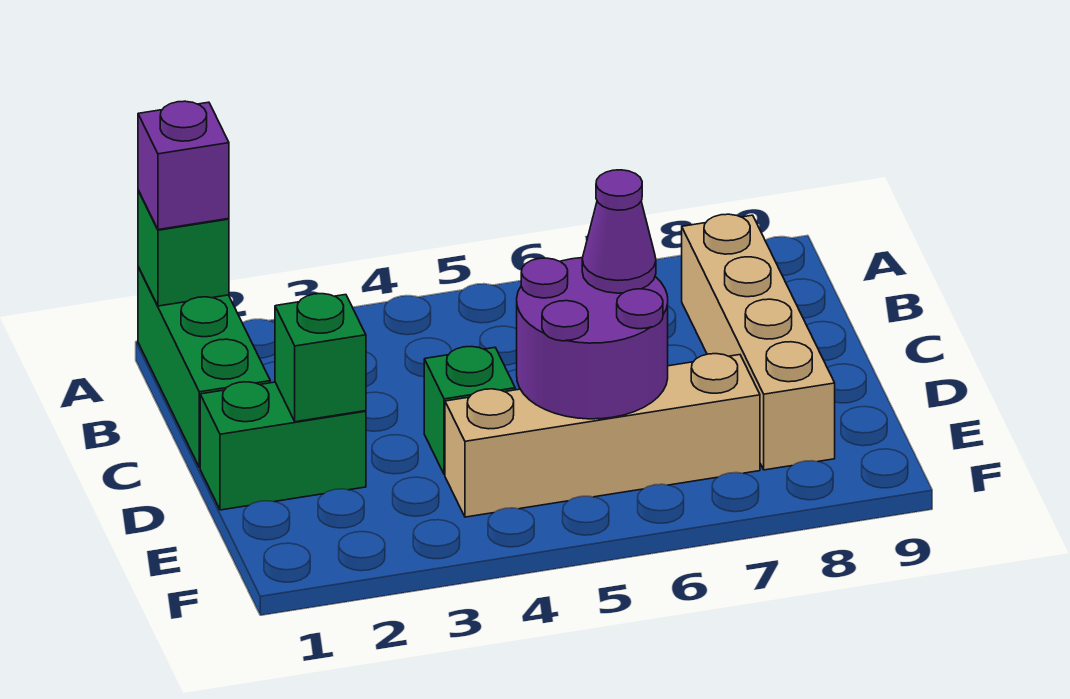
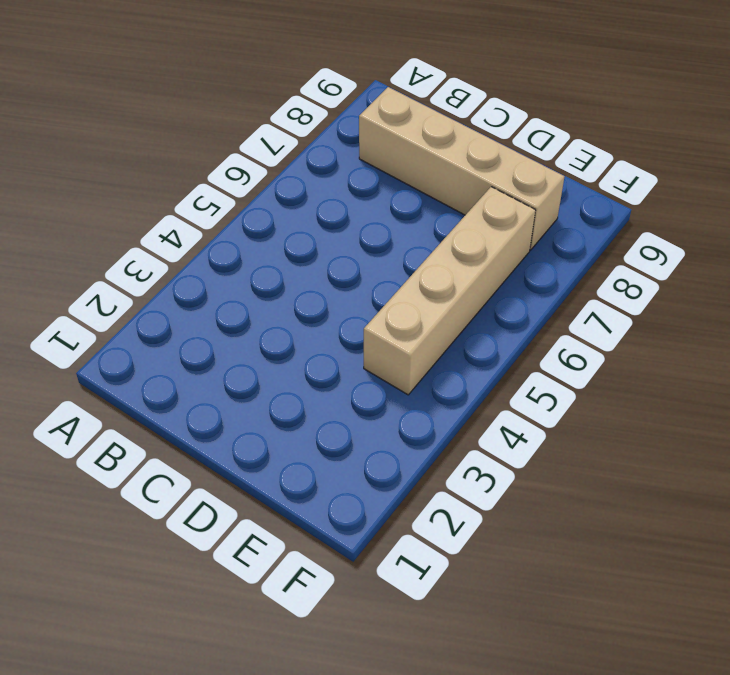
none -> green 1x3 brick [138,267,270,468]
none -> green 1x2 brick [200,382,366,510]

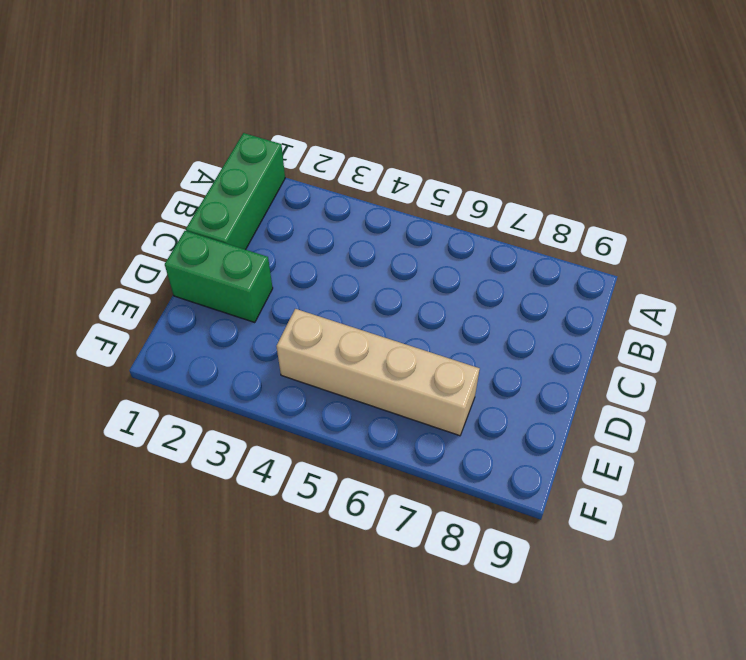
none -> tan 1x4 brick [682,214,835,470]
none -> green 1x1 brick [424,347,515,475]

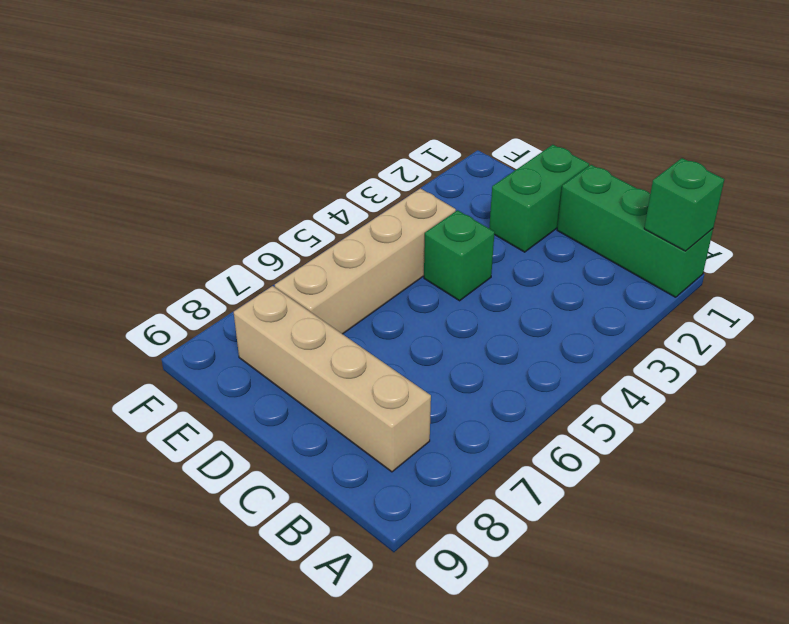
none -> green 1x1 brick [275,294,366,422]
none -> purple 2x2 round brick [517,258,668,419]

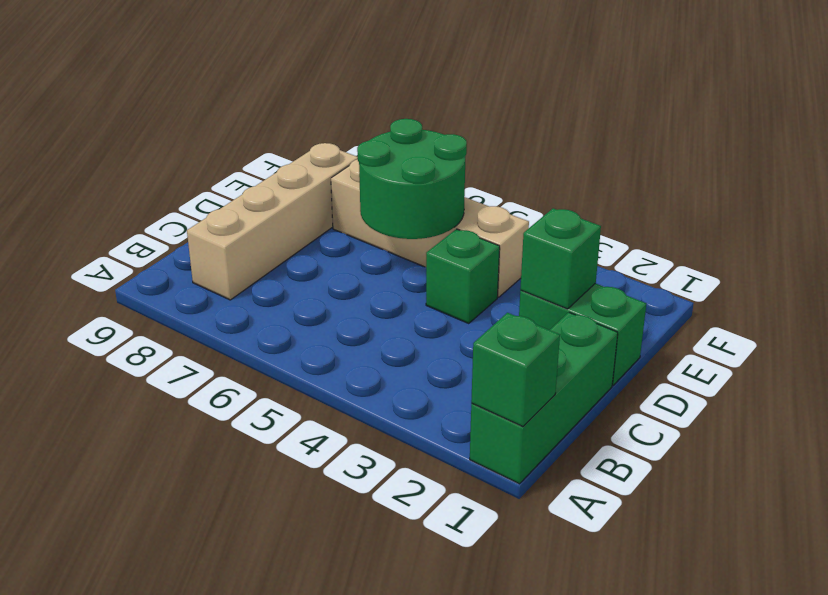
green 2x2 round brick [357,119,467,239] -> purple 2x2 round brick [517,258,668,419]
none -> purple 1x1 brick [138,101,229,230]
none -> purple 1x1 cone [582,170,656,293]

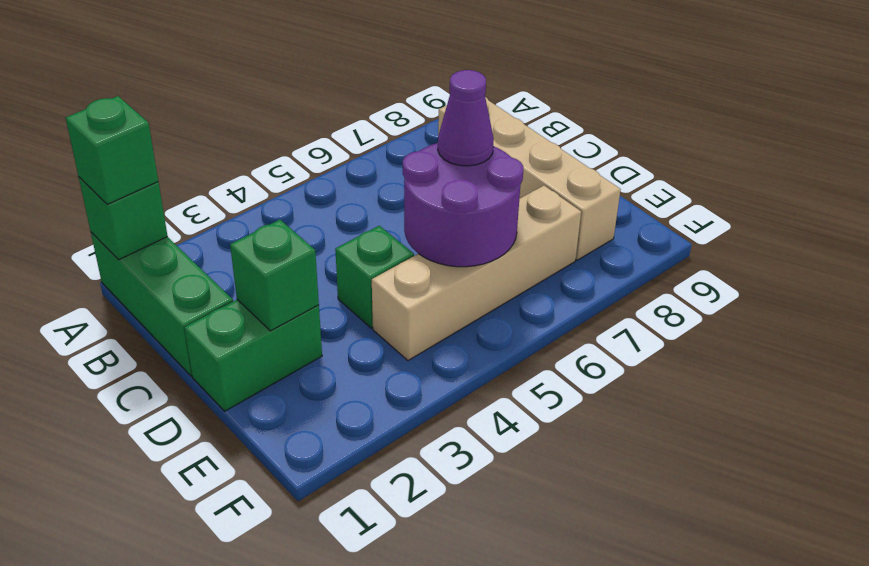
green 1x1 brick [66,96,158,204] -> purple 1x1 brick [138,101,229,230]

